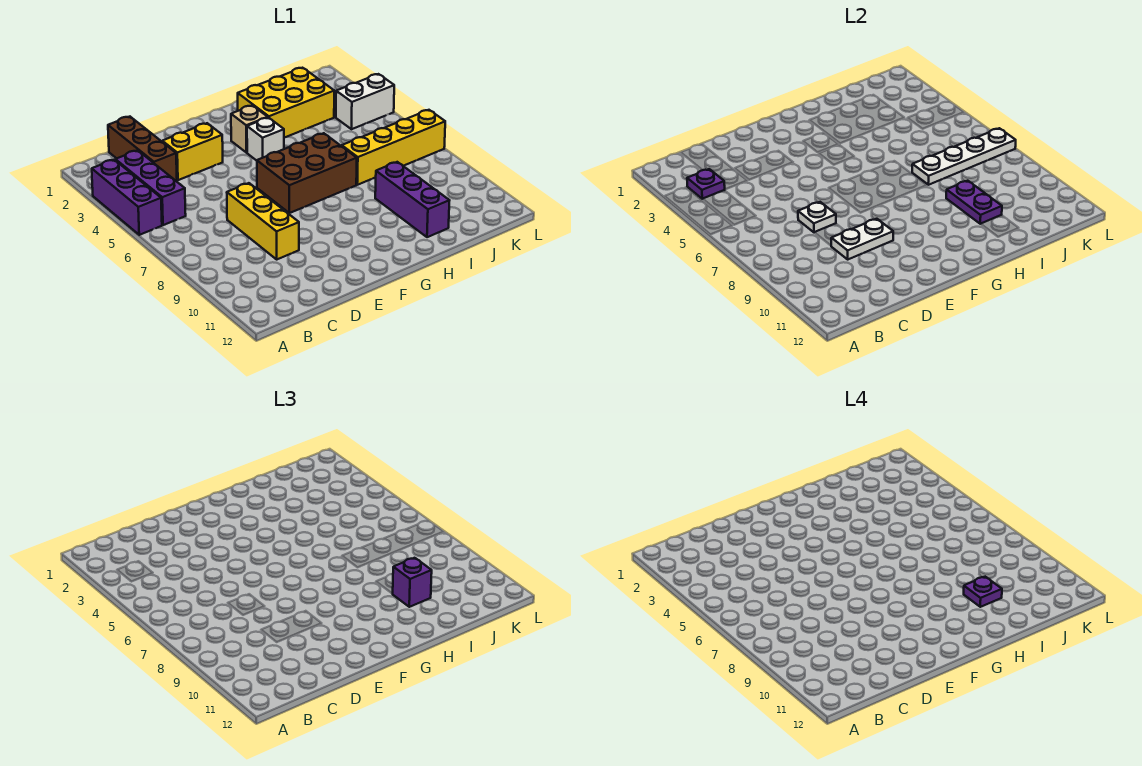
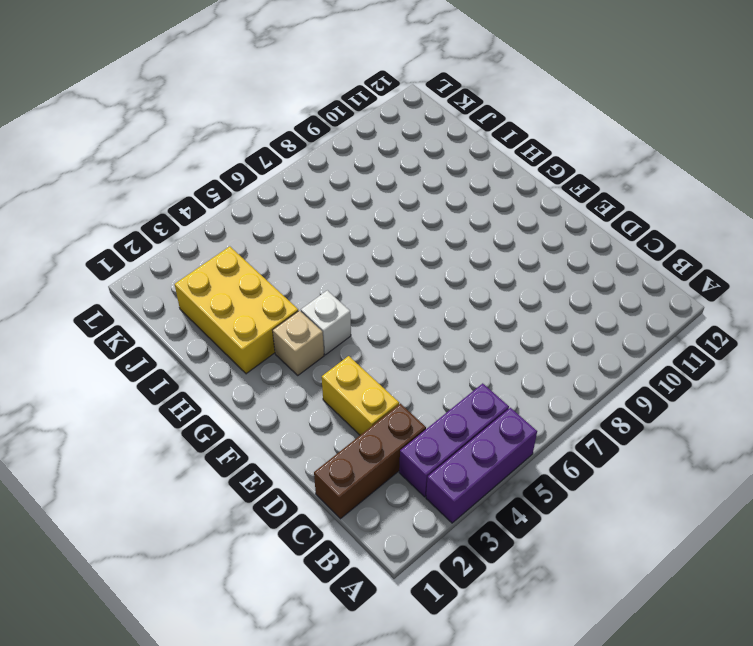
none -> yellow 1x3 brick [227,183,299,259]
none -> brown 2x3 brick [257,133,357,213]
none -> yellow 1x4 brick [342,110,445,185]

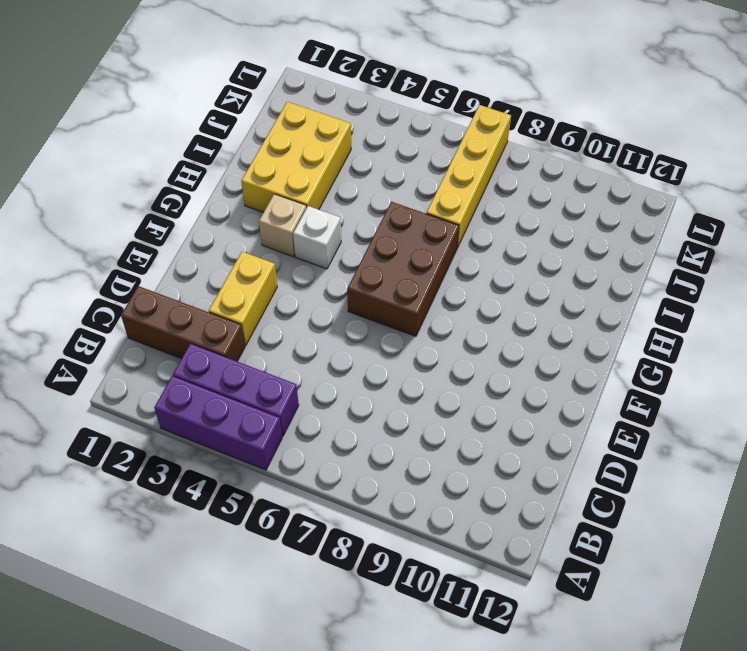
none -> yellow 1x3 brick [227,183,299,259]
none -> purple 1x3 brick [375,162,450,237]
none -> white 1x2 brick [336,74,394,129]

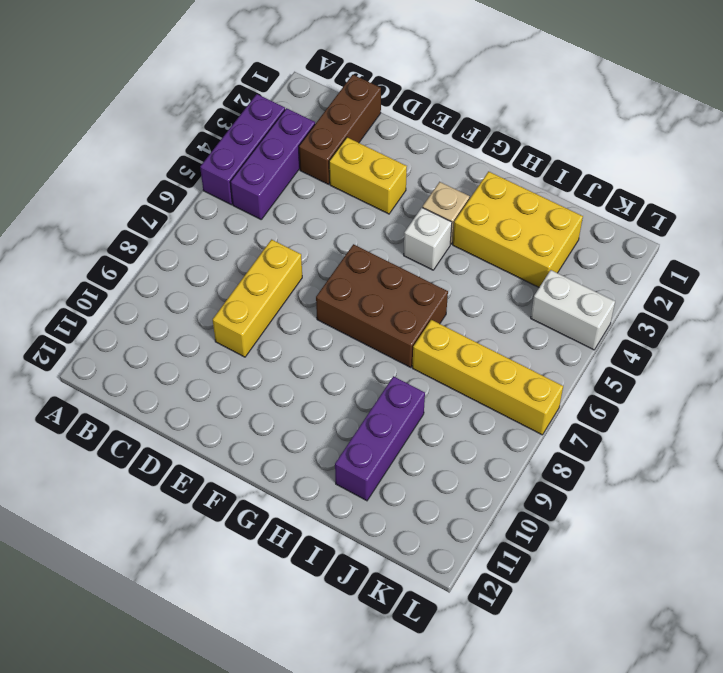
none -> purple 1x1 plate [687,169,725,199]
none -> white 1x1 plate [798,202,836,232]
none -> white 1x2 plate [831,219,893,259]

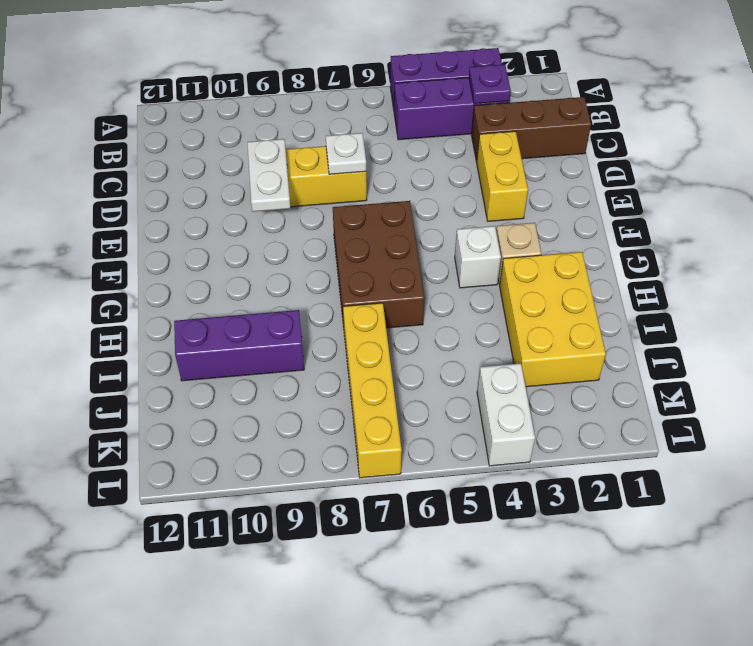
none -> white 1x4 plate [912,128,1016,185]
none -> purple 1x2 plate [946,181,1002,224]
none -> purple 1x1 brick [393,558,432,607]

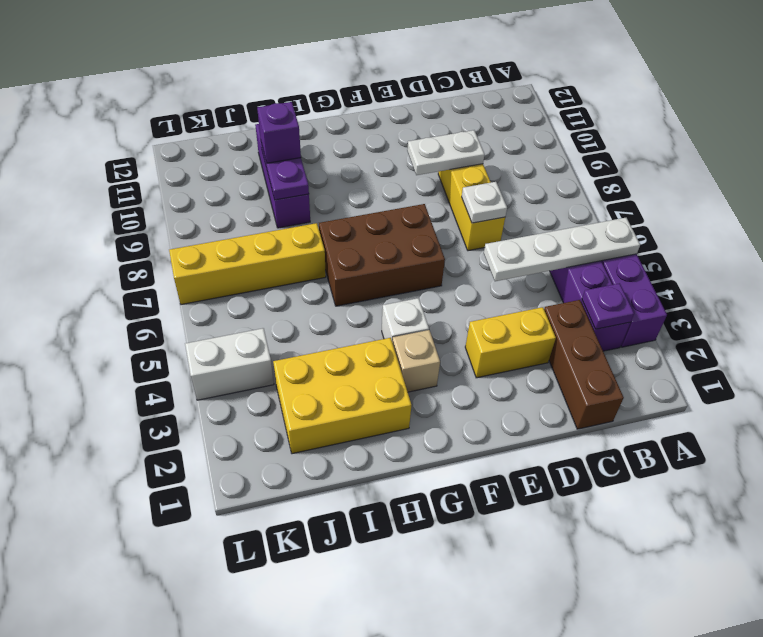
white 1x4 plate [484,218,640,281] -> white 1x4 plate moved to [912,128,1016,185]
none -> purple 1x1 plate [964,577,1002,607]

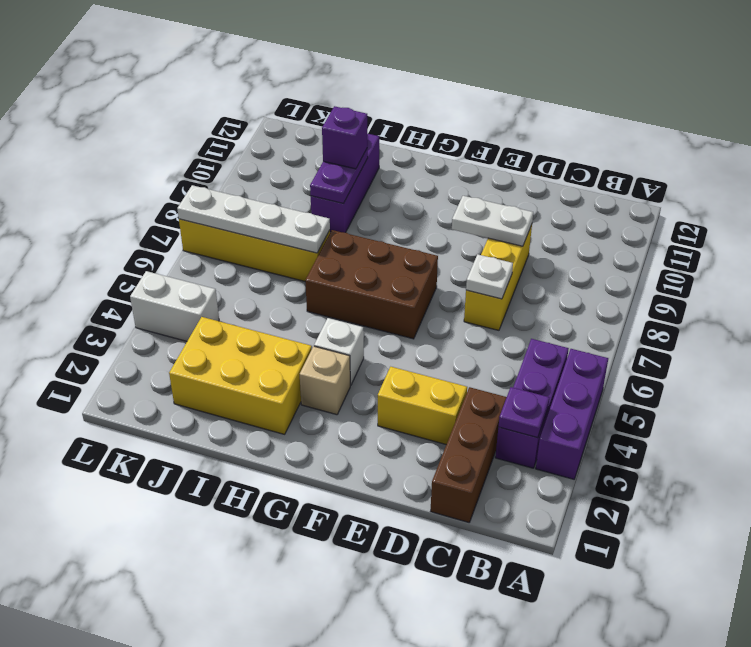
none -> purple 1x1 plate [964,577,1002,607]

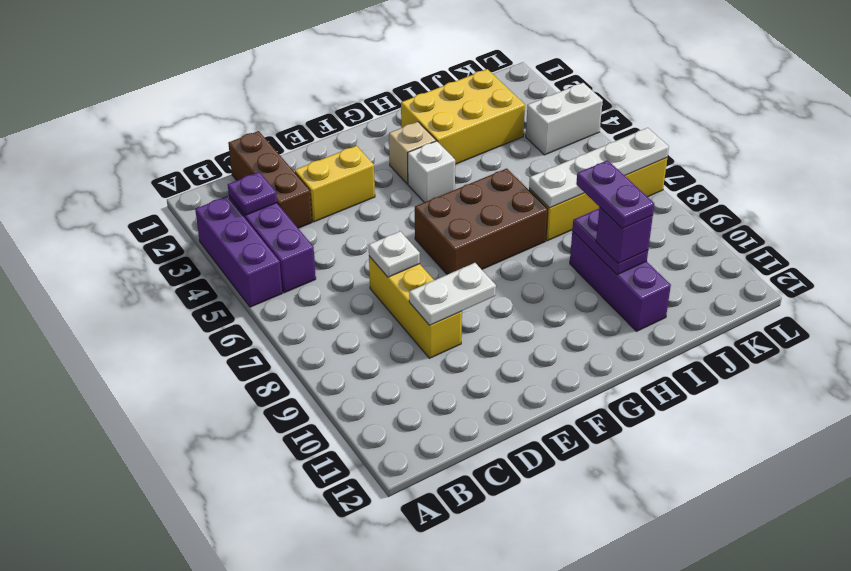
purple 1x2 plate [576,160,654,229] -> purple 1x1 plate [964,577,1002,607]

